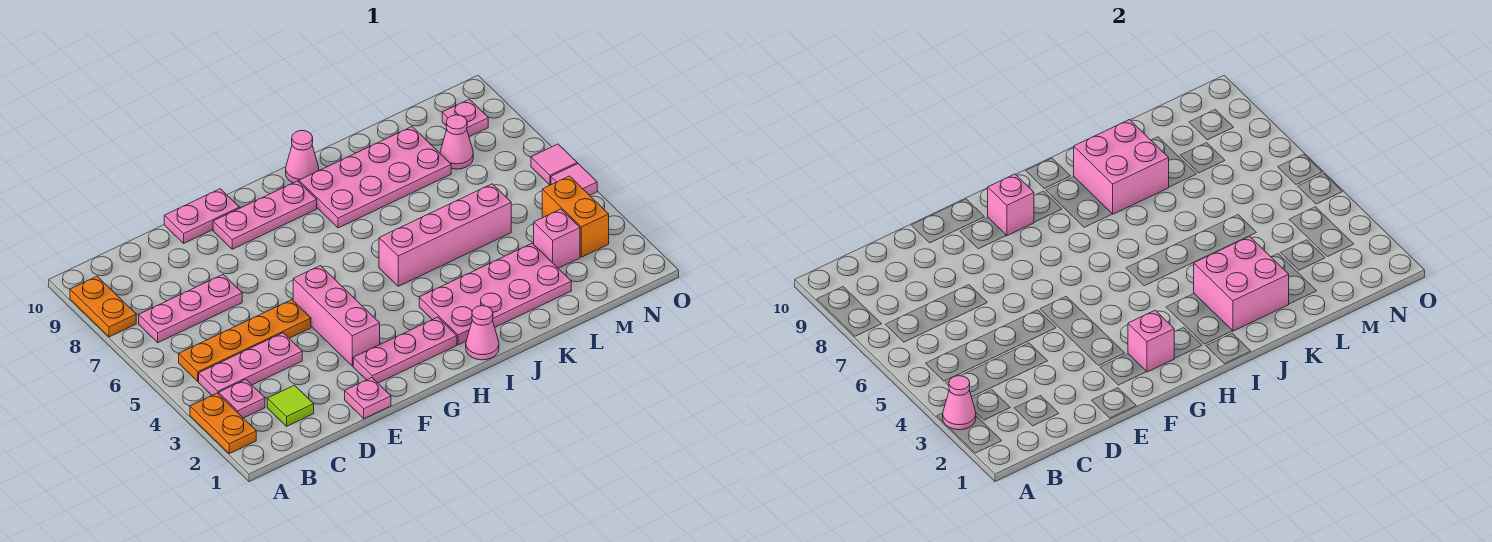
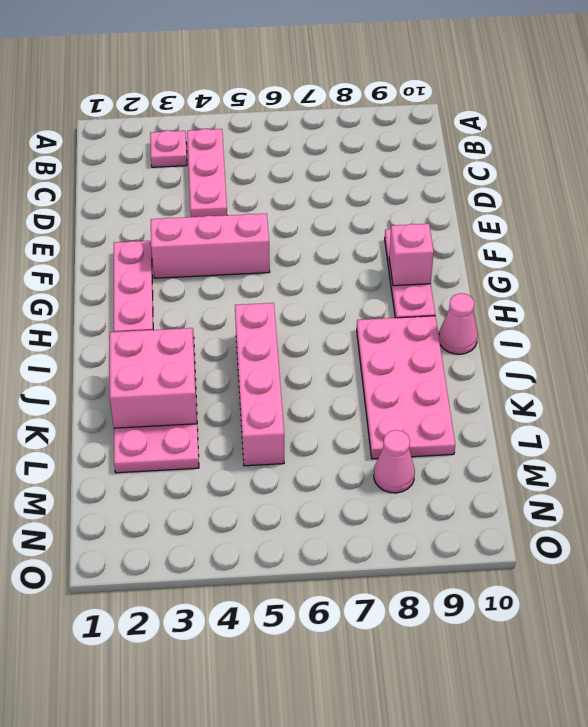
none -> orange 1x2 plate [190,393,256,454]
none -> orange 1x2 plate [70,276,136,337]
none -> orange 1x4 plate [179,300,311,382]

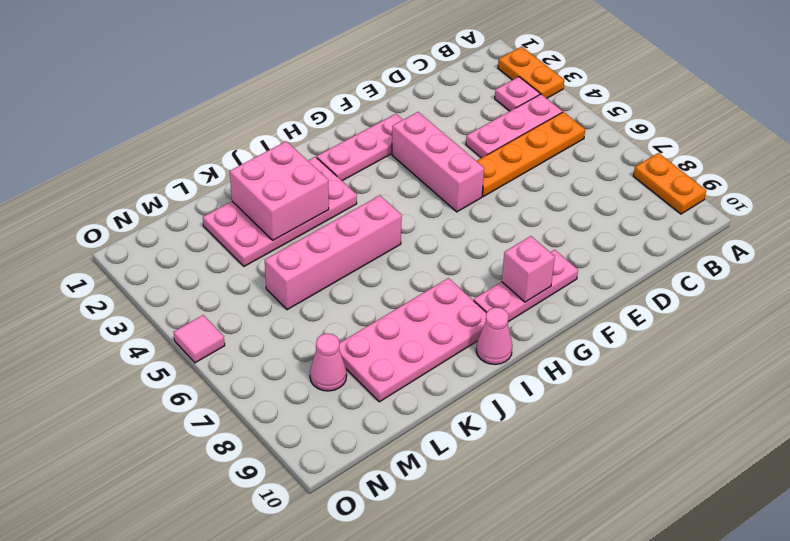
none -> pink 1x3 plate [139,275,242,343]
none -> lime 1x1 tile [267,385,314,426]
none -> pink 1x1 plate [345,378,391,419]

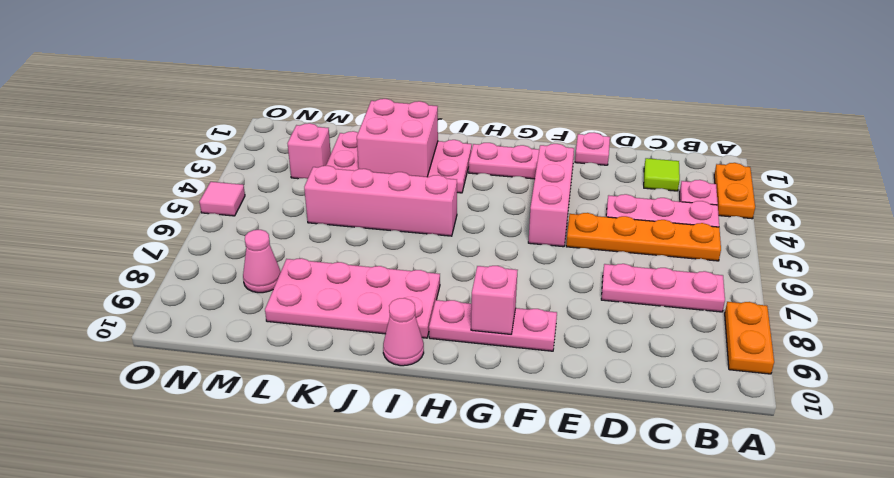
none -> pink 1x2 plate [164,189,239,243]
none -> pink 1x1 cone [466,306,499,360]
none -> orange 1x2 brick [542,176,609,257]

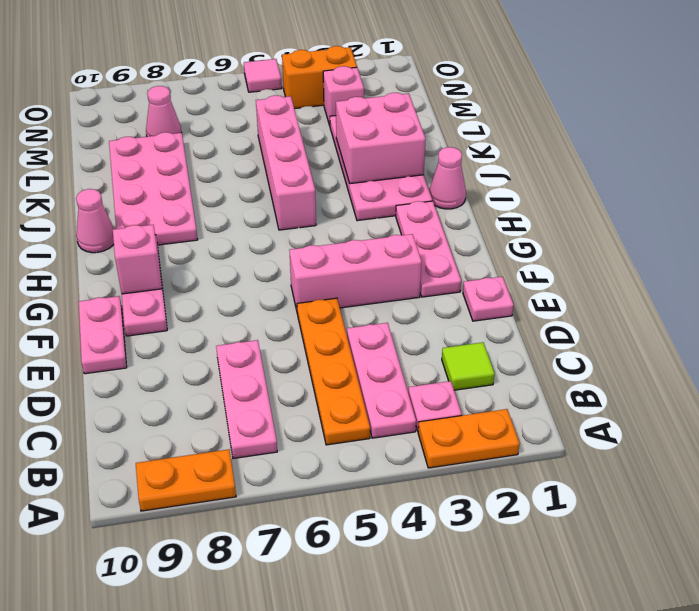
none -> pink 1x1 plate [442,99,488,137]
none -> pink 1x1 tile [531,144,577,185]
none -> pink 1x1 cone [943,376,976,430]

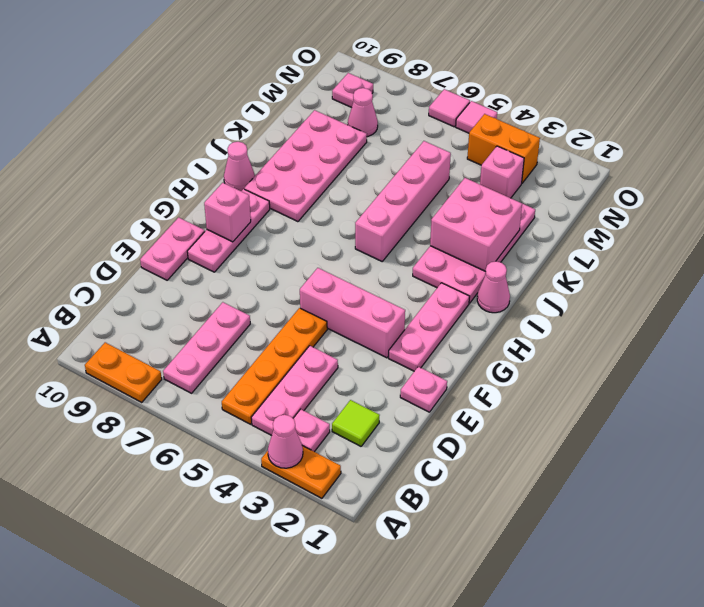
none -> pink 1x1 brick [1128,311,1174,372]
none -> pink 2x2 brick [1074,120,1169,214]

